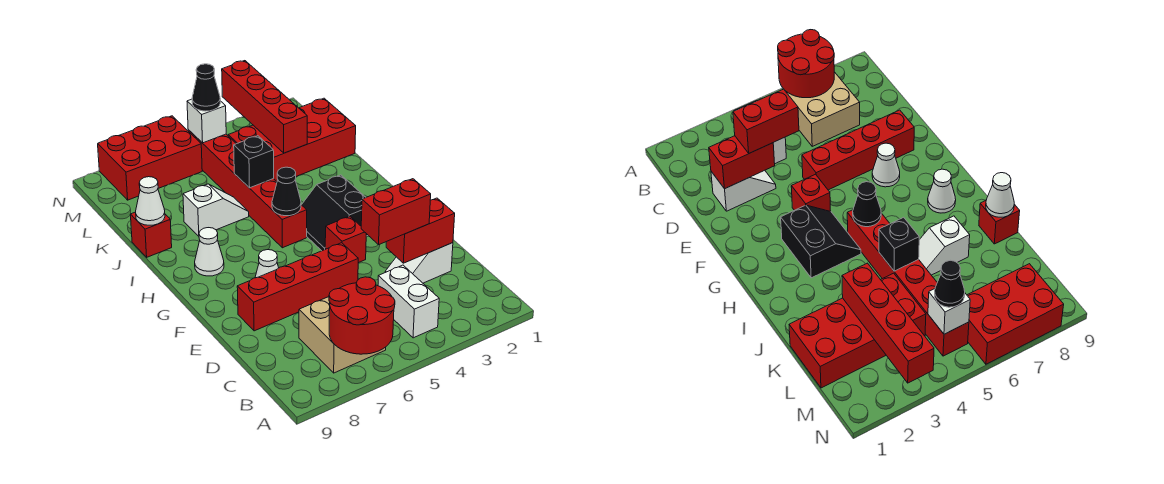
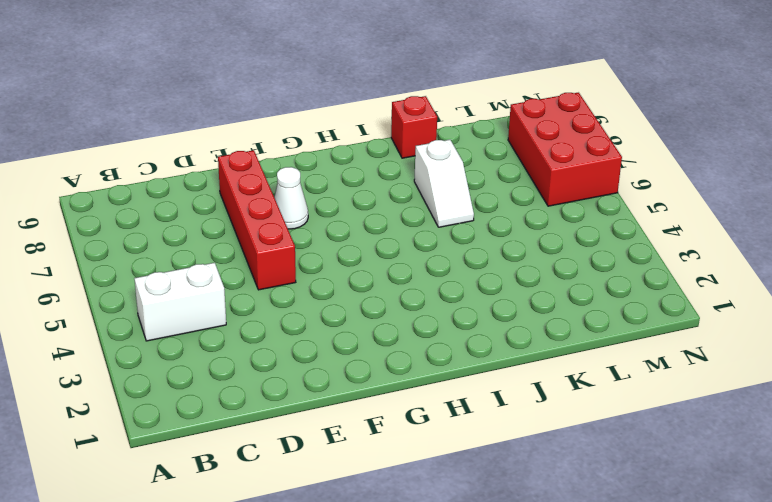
none -> tan 2x2 brick [299,297,386,373]
none -> white 1x2 slope [385,243,453,283]
none -> red 1x1 brick [325,216,366,263]

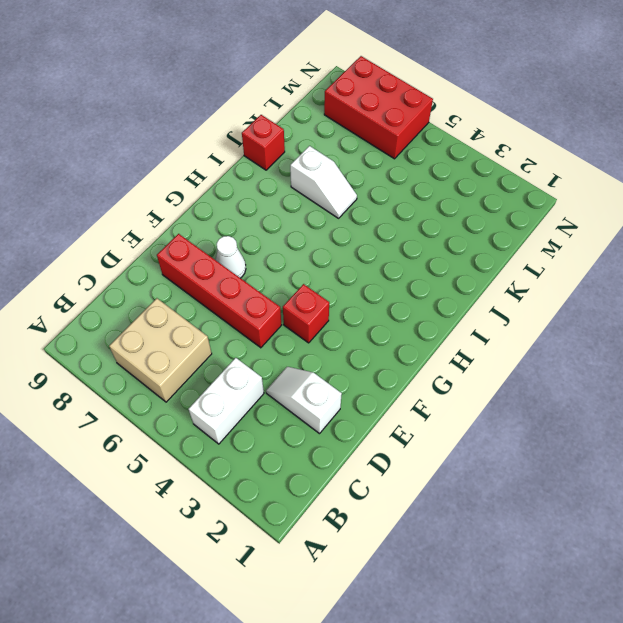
none -> black 2x2 slope [302,175,368,251]
none -> red 1x6 brick [188,130,307,248]
none -> white 1x1 cone [195,228,224,276]

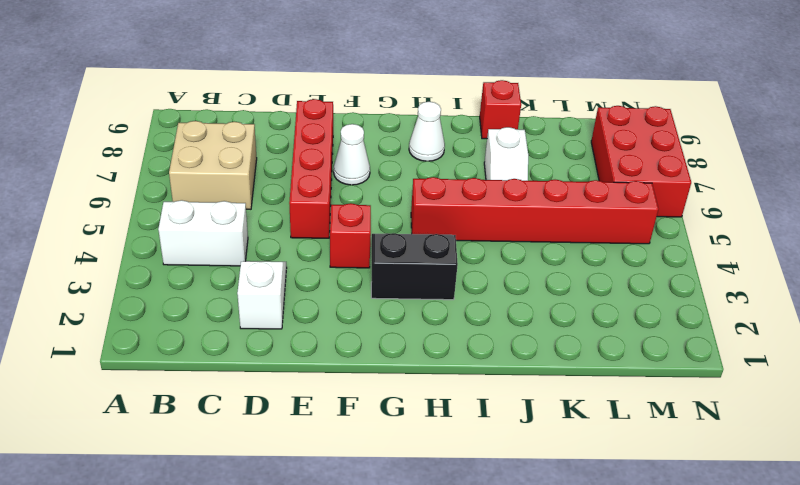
none -> red 2x4 brick [228,98,356,181]
none -> red 2x2 round brick [329,277,395,354]
none -> red 1x2 brick [386,198,455,263]

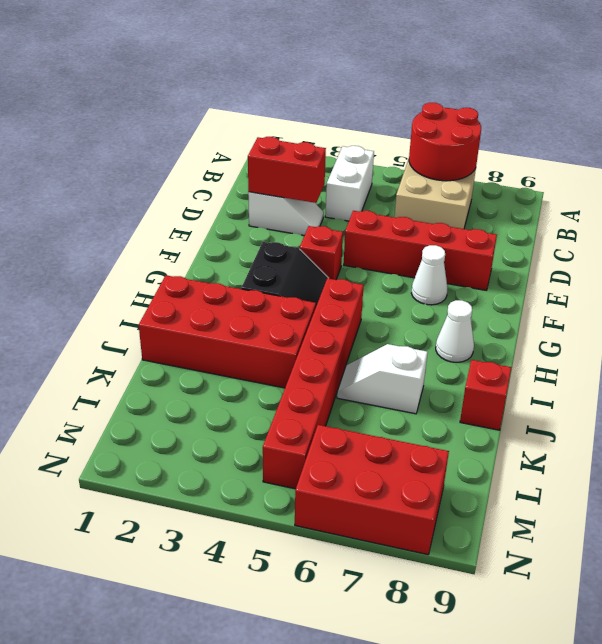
red 2x4 brick [139,275,316,388] -> red 2x4 brick moved to [228,98,356,181]
none -> black 1x1 cone [272,167,301,216]
none -> black 1x1 brick [234,136,274,188]
none -> white 1x1 cone [136,177,165,225]

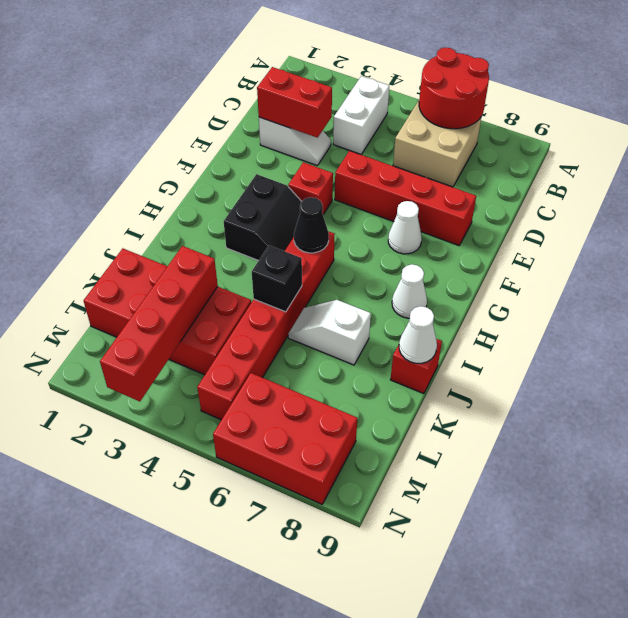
none -> white 1x1 brick [187,99,226,143]
none -> red 1x2 brick [361,179,431,245]
none -> black 1x1 cone [192,64,220,111]

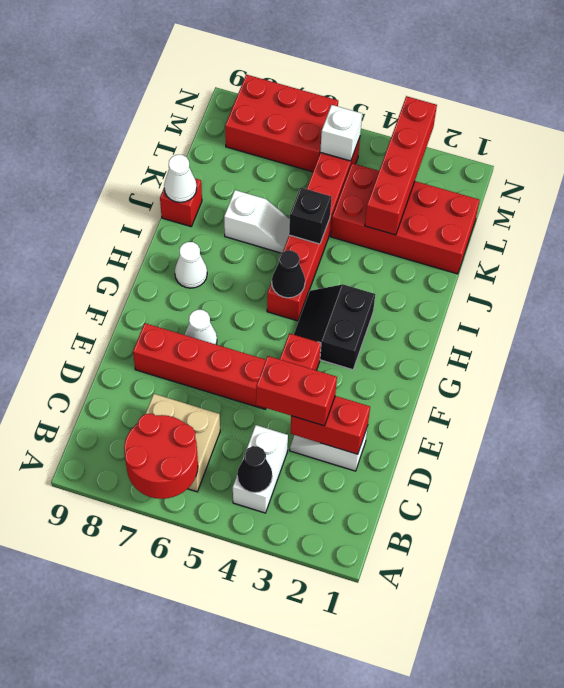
black 1x1 cone [237,446,272,493] -> black 1x1 cone moved to [192,64,220,111]

